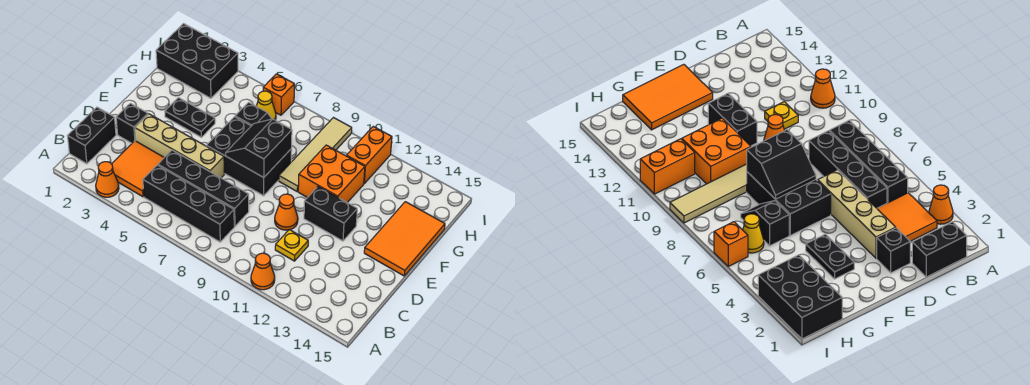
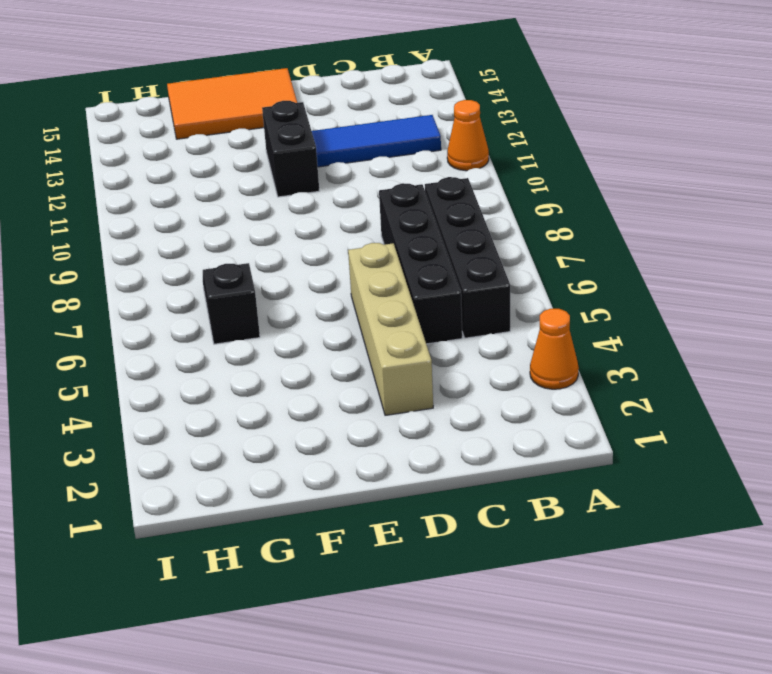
blue 1x3 tile [312,115,441,167] -> none
none -> black 1x2 brick [68,107,116,164]
none -> orange 2x2 tile [112,141,164,197]
none -> yellow 1x1 plate [275,230,308,261]

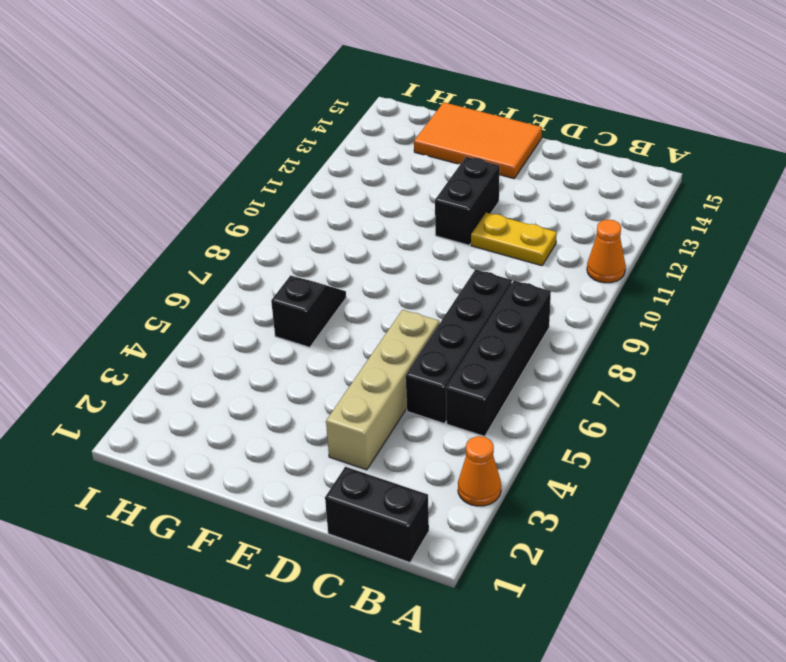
yellow 1x2 plate [471,213,557,266] -> yellow 1x1 plate [275,230,308,261]
none -> orange 2x2 tile [112,141,164,197]
none -> black 1x1 brick [116,103,148,143]
none -> orange 1x1 cone [275,194,298,230]

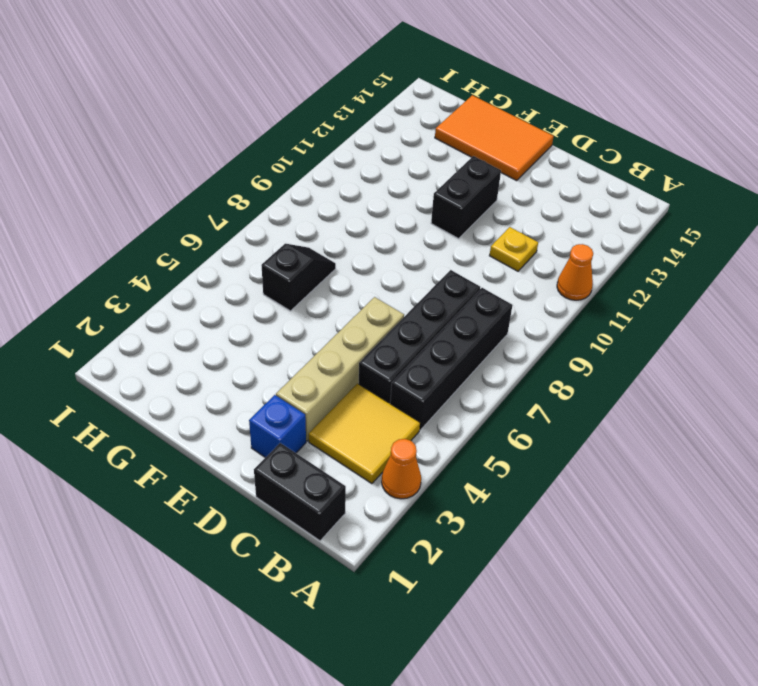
yellow 2x2 tile [309,384,420,484] -> orange 2x2 tile [112,141,164,197]
blue 1x1 brick [249,395,306,458] -> black 1x1 brick [116,103,148,143]
none -> orange 1x1 cone [275,194,298,230]
none -> black 2x3 brick [206,117,292,196]
none -> black 1x2 plate [165,98,215,137]

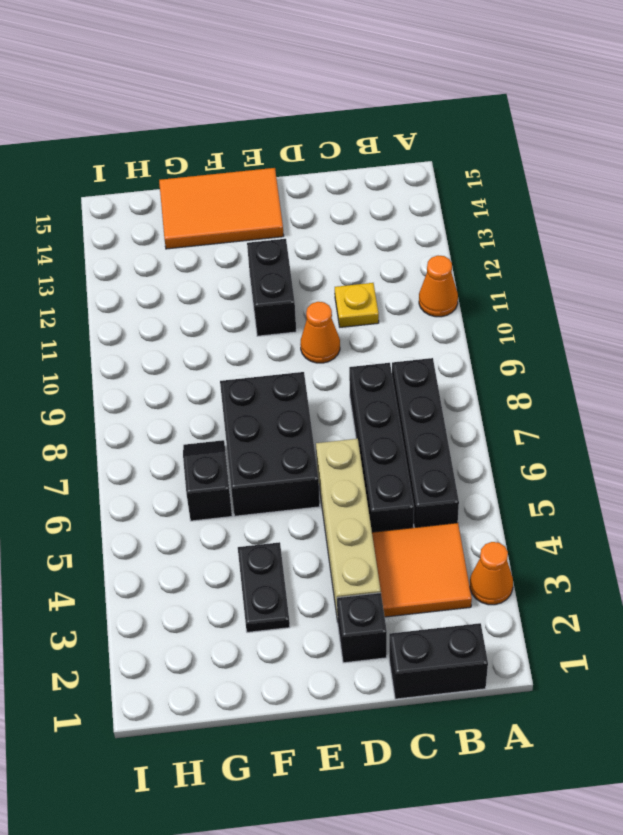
none -> tan 1x4 tile [279,118,352,191]
none -> orange 2x2 brick [298,145,365,203]
none -> black 2x3 brick [156,24,238,98]

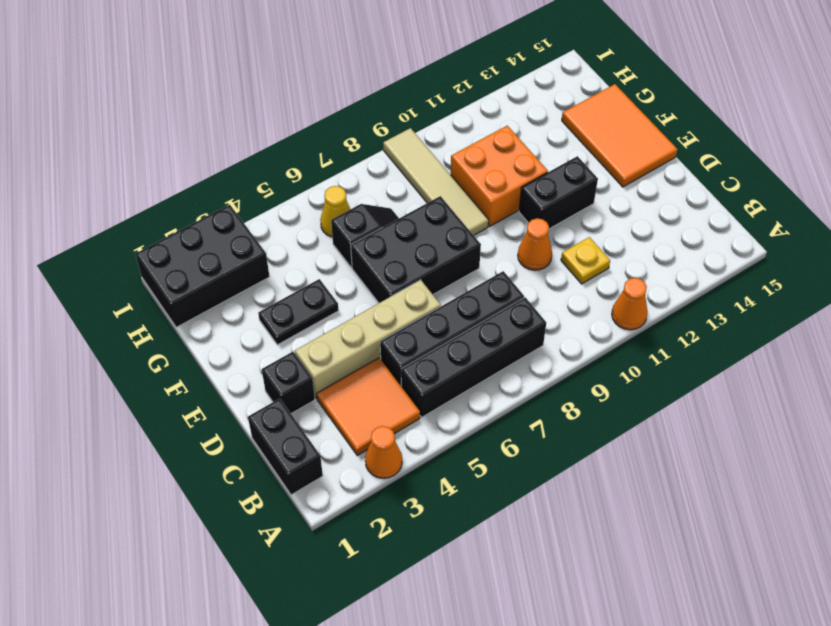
none -> orange 1x2 brick [347,126,392,183]
none -> orange 1x1 brick [263,74,294,115]
none -> black 2x2 slope [226,119,292,177]

